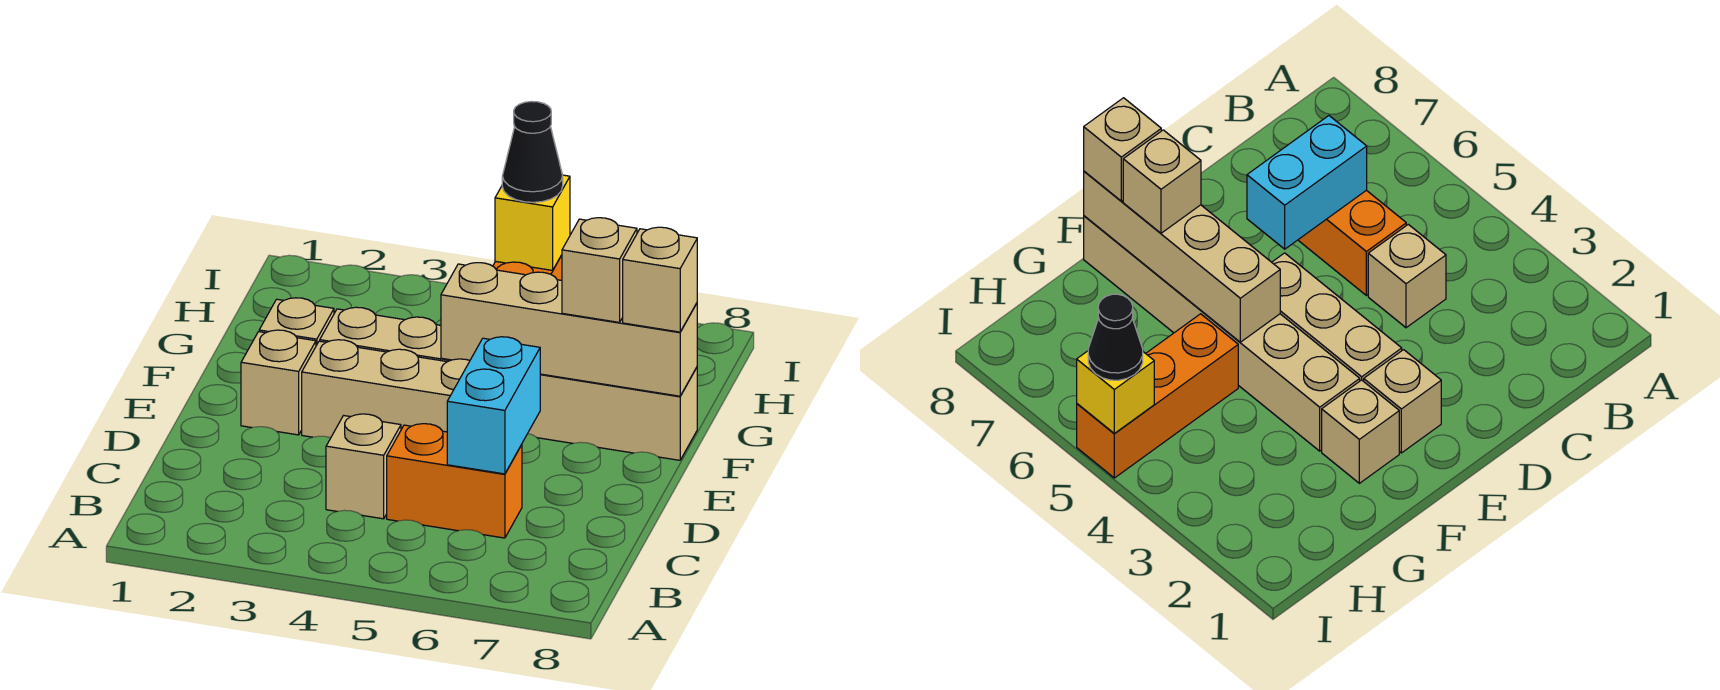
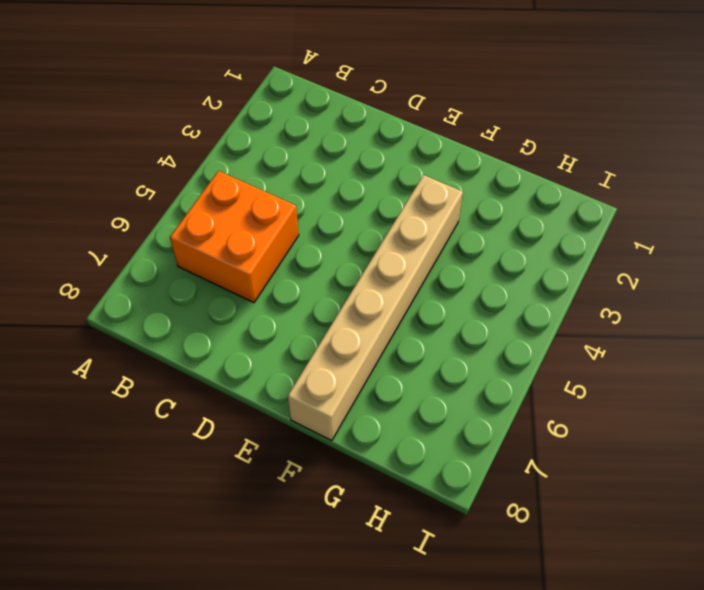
orange 2x2 brick [170,171,299,303] -> orange 1x2 brick [387,424,522,538]
none -> tan 1x1 brick [326,414,401,519]
none -> tan 1x1 brick [241,330,316,435]
none -> tan 1x3 brick [302,340,470,438]

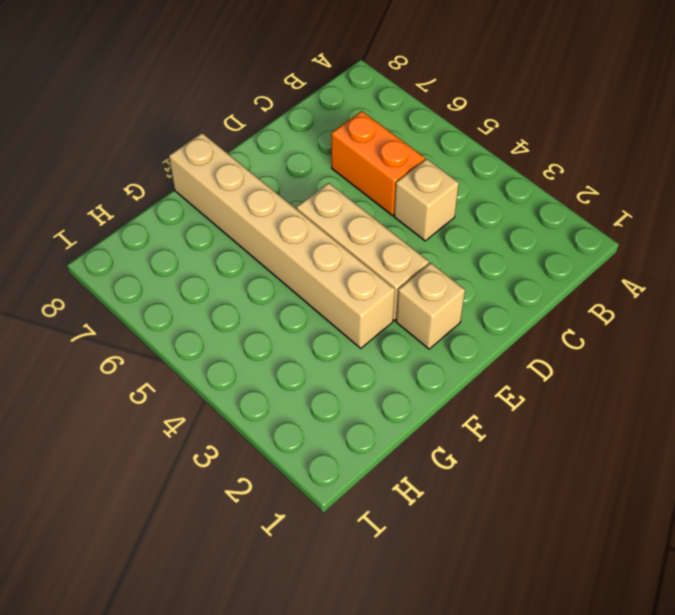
none -> tan 1x1 brick [259,298,334,345]
none -> orange 1x3 brick [1077,314,1238,478]
none -> cyan 1x2 brick [447,337,540,474]

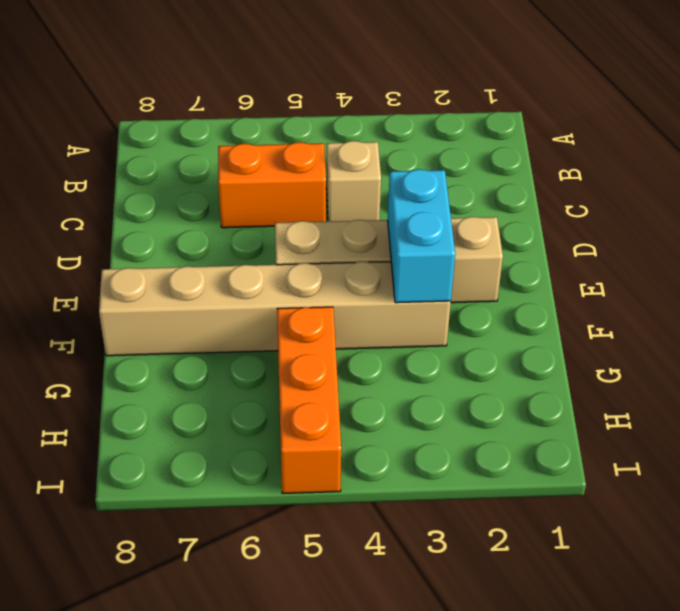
cyan 1x2 brick [388,169,455,303] -> cyan 1x2 brick moved to [447,337,540,474]
none -> tan 1x1 brick [259,298,334,345]
none -> tan 1x4 brick [441,263,697,396]
none -> yellow 1x1 brick [495,175,570,270]

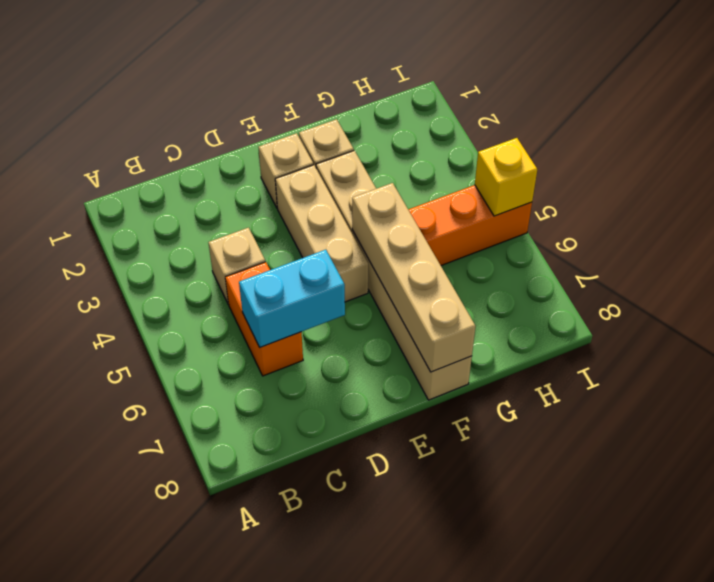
none -> tan 1x1 brick [562,218,637,322]
none -> tan 1x1 brick [623,227,697,332]
none -> black 1x1 cone [502,101,563,202]

